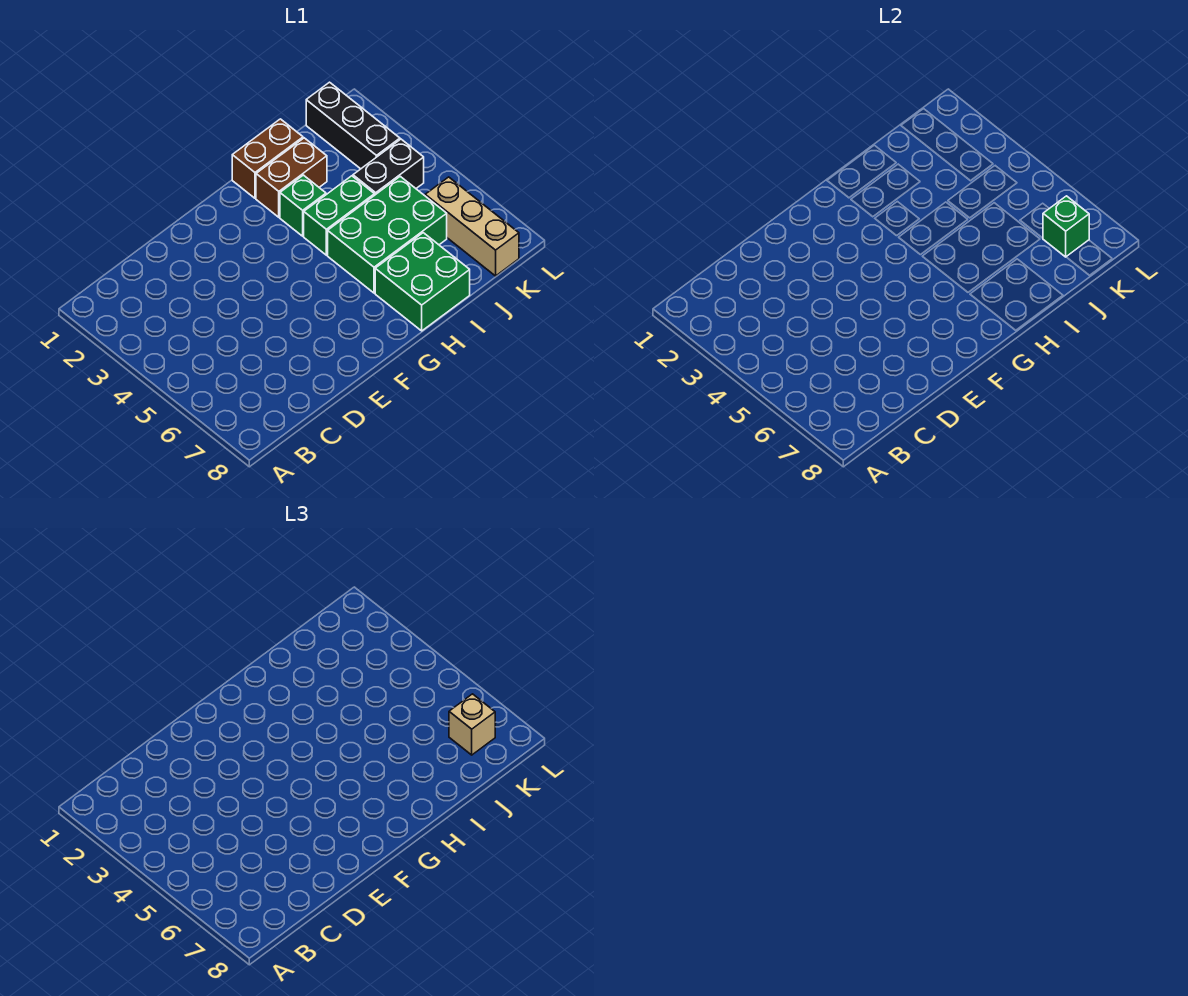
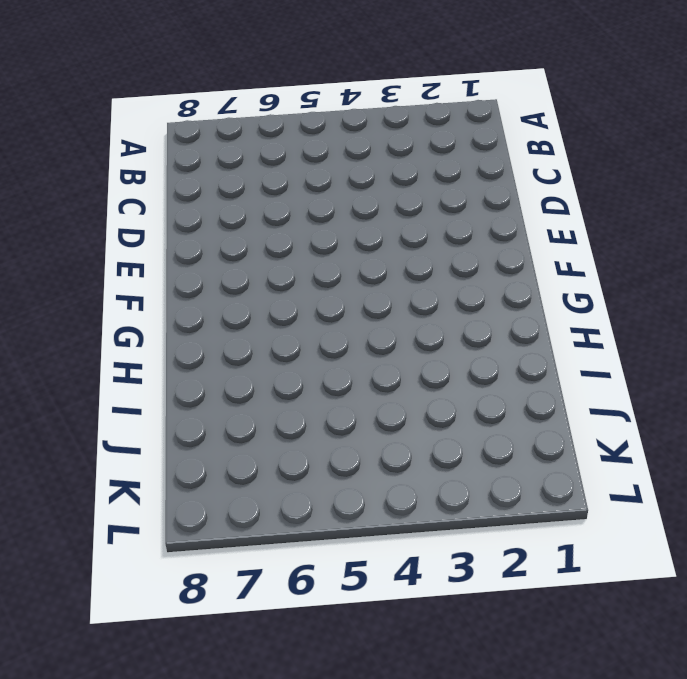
none -> brown 1x2 brick [232,119,303,198]
none -> brown 1x2 brick [256,138,327,217]

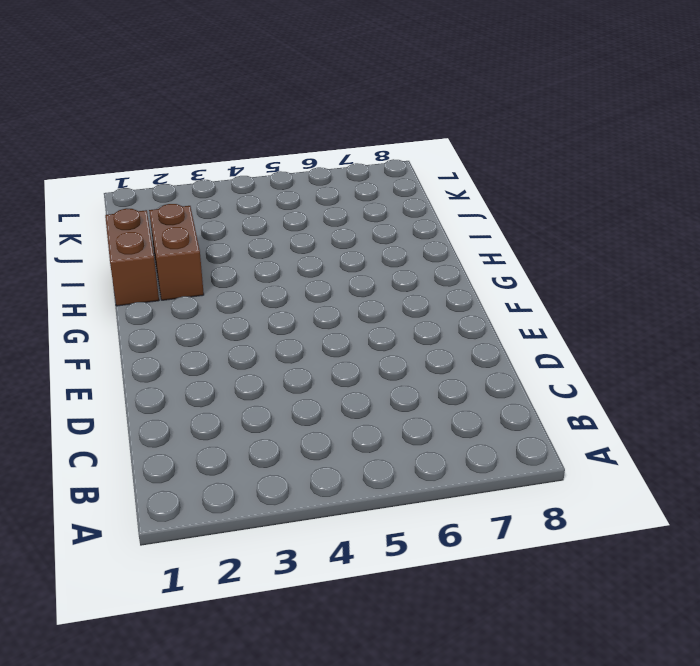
none -> green 1x1 brick [280,175,326,236]
none -> green 1x2 brick [304,176,374,255]

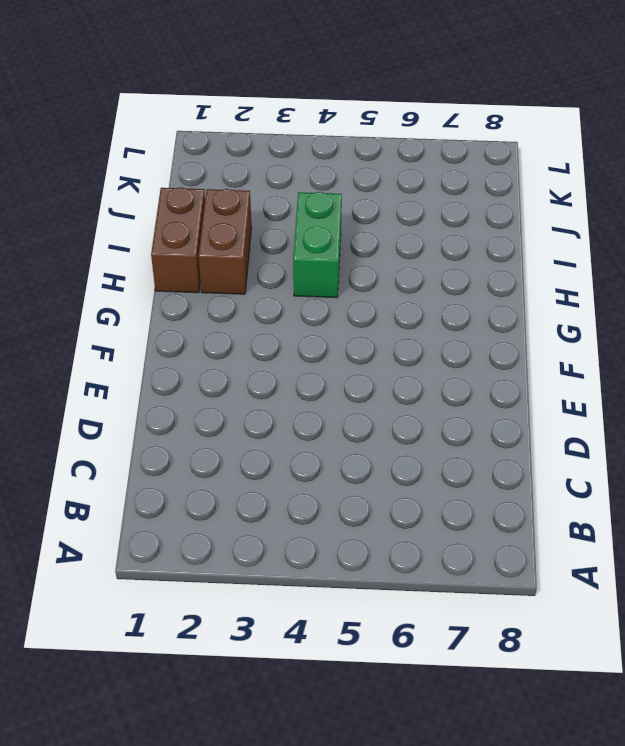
none -> green 1x1 brick [280,175,326,236]
none -> green 2x3 brick [328,176,447,293]

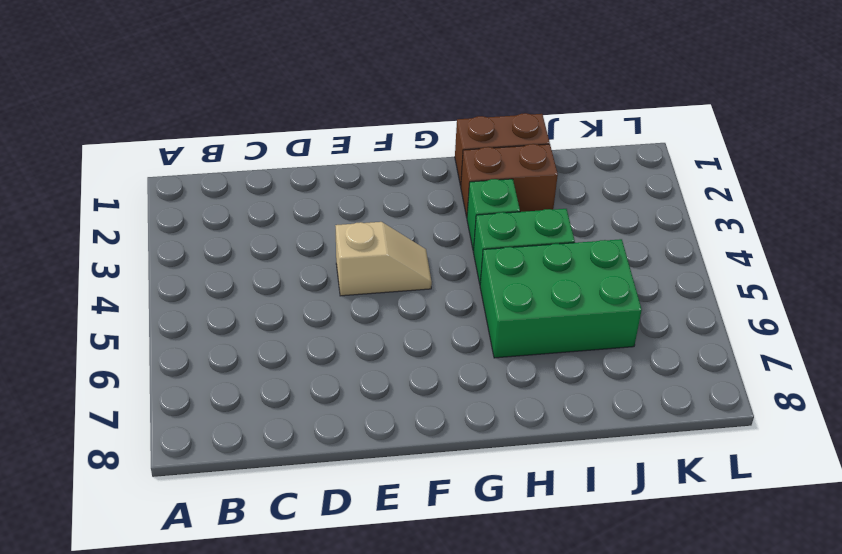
tan 1x2 slope [335,222,432,296] -> none
none -> green 2x2 brick [375,233,470,331]
none -> black 1x2 brick [353,139,424,195]

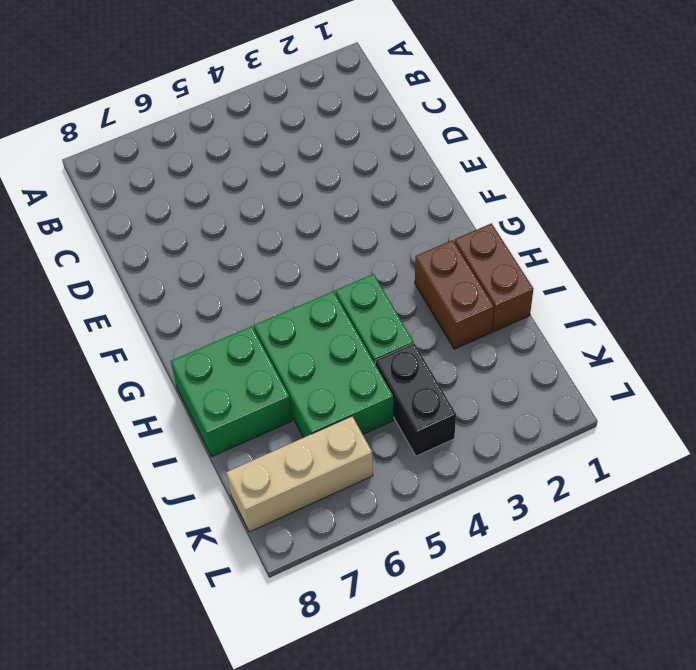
none -> green 1x1 brick [280,175,326,236]
none -> black 1x3 brick [306,82,400,169]

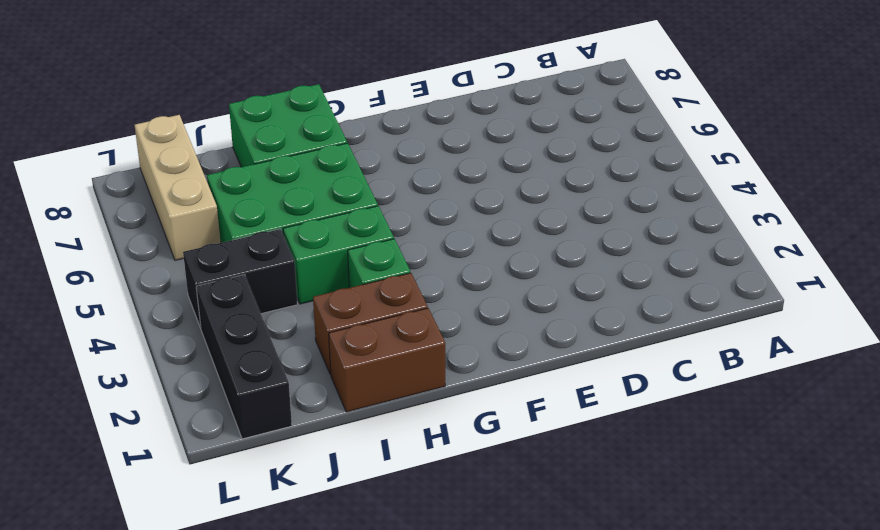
none -> green 1x1 brick [1043,196,1089,257]
none -> tan 1x1 brick [449,694,495,755]

